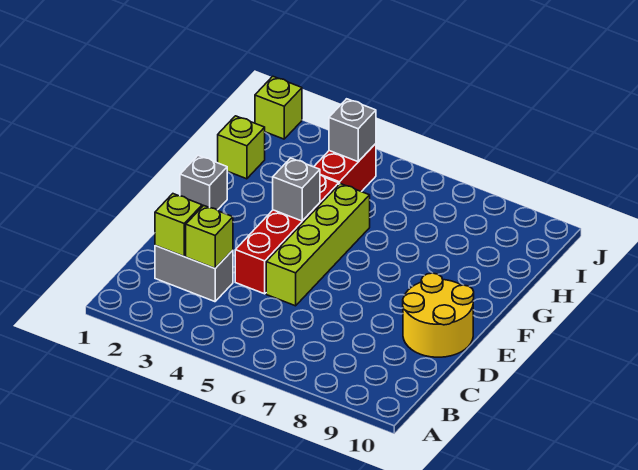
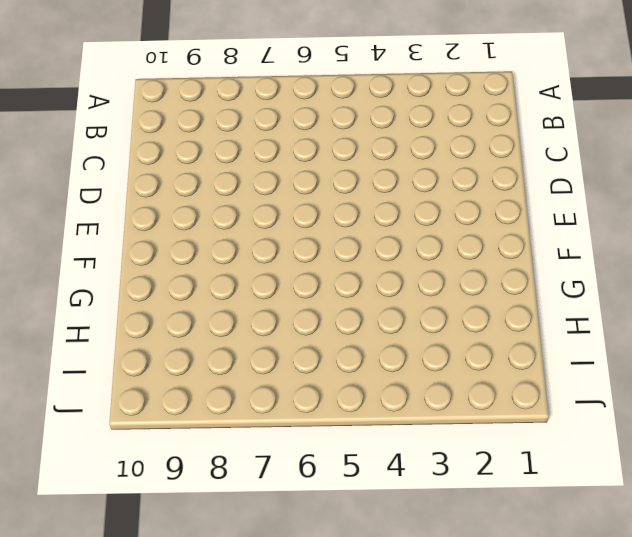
none -> grey 1x2 brick [155,246,233,302]
none -> red 1x4 brick [235,175,339,294]
none -> lime 1x4 brick [266,184,370,306]

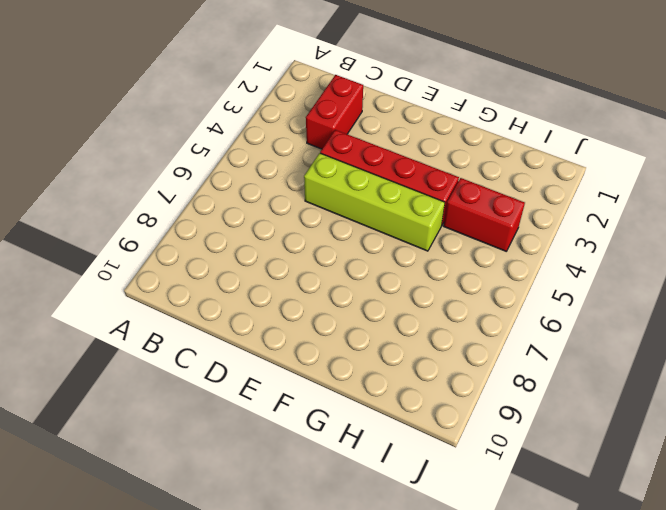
red 1x2 brick [306,75,363,149] -> grey 1x2 brick [155,246,233,302]
none -> yellow 2x2 round brick [403,273,474,357]
none -> grey 1x1 brick [180,156,227,210]
none -> lime 1x1 brick [218,116,265,179]

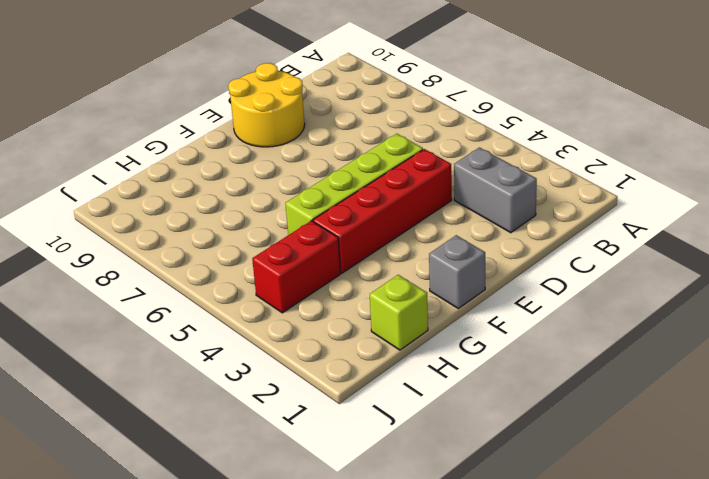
none -> lime 1x1 brick [255,76,302,139]
none -> lime 1x1 brick [155,194,202,256]
none -> lime 1x1 brick [186,206,233,268]

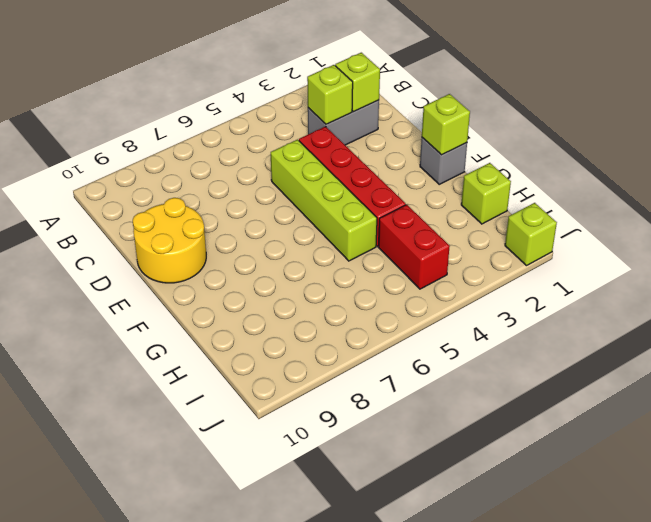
lime 1x1 brick [422,94,470,155] -> none
none -> grey 1x1 brick [273,158,320,221]
none -> grey 1x1 brick [329,99,376,162]

